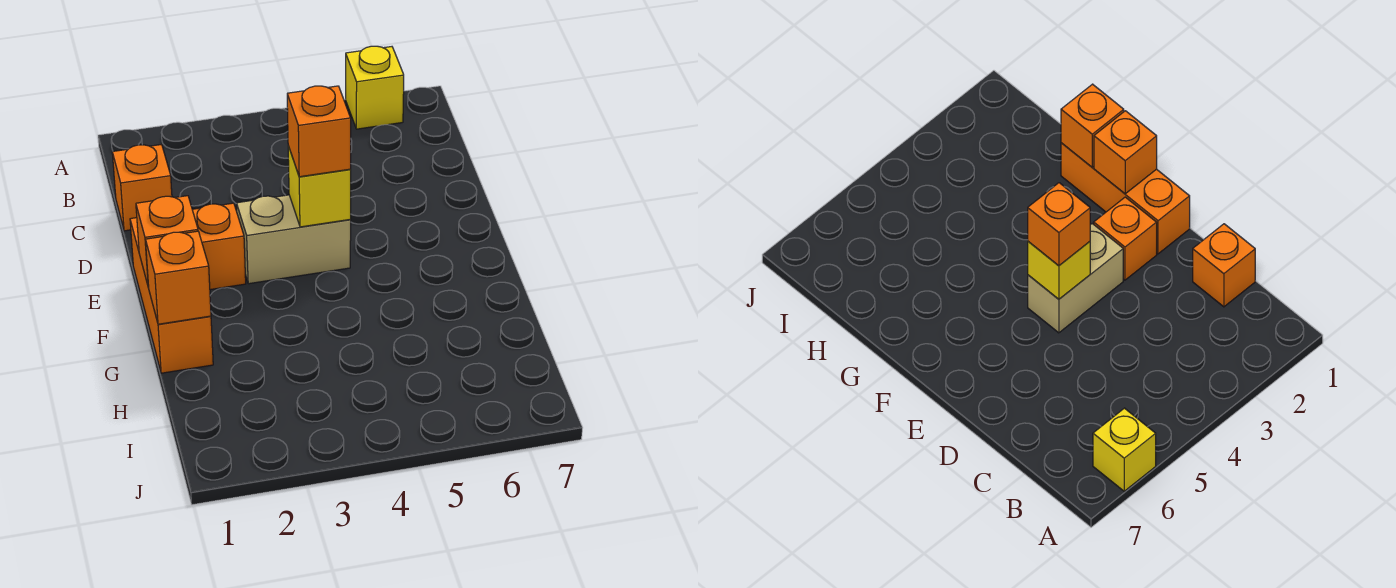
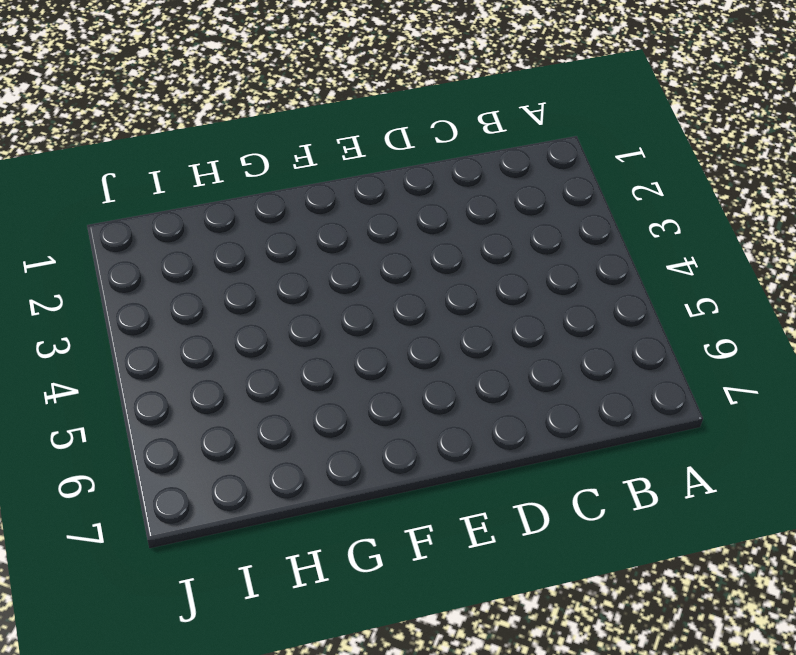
none -> yellow 1x1 brick [346,46,404,129]
none -> orange 1x1 brick [112,145,172,231]

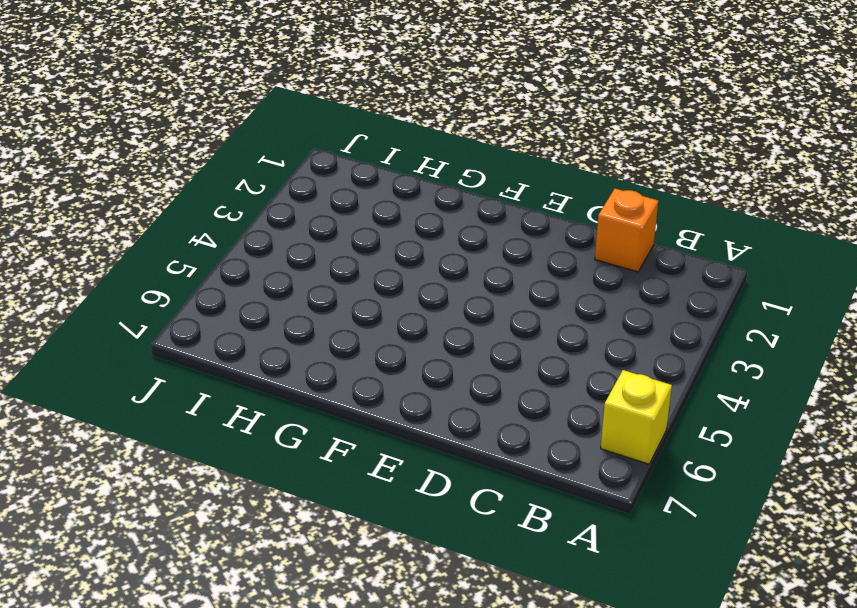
none -> orange 1x3 brick [130,218,213,373]
none -> orange 1x1 brick [192,203,246,290]

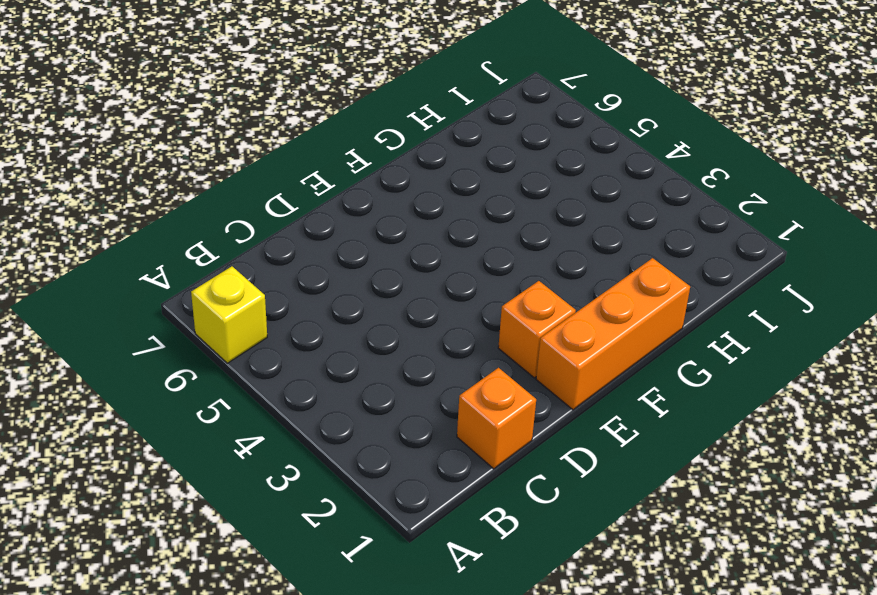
none -> tan 1x2 brick [236,195,351,284]
none -> yellow 1x1 brick [288,146,351,227]

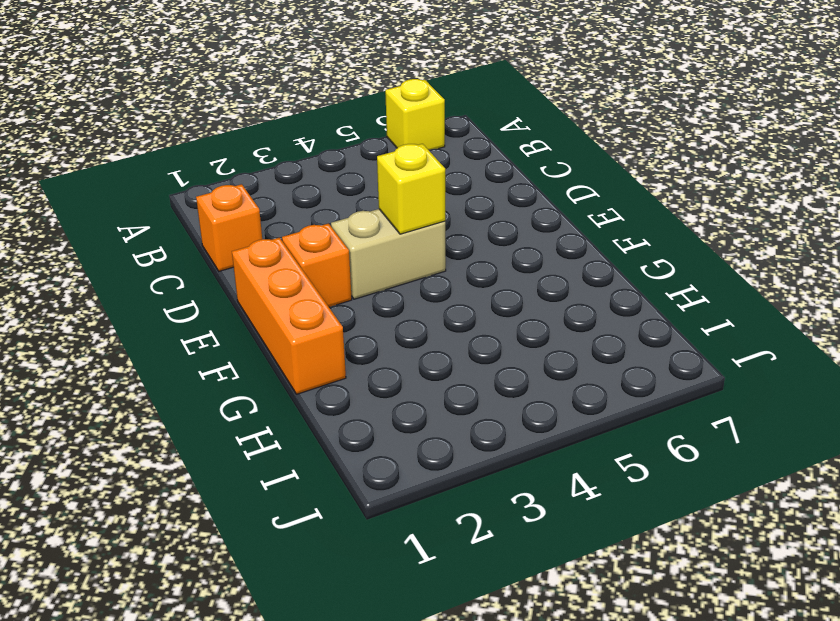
none -> orange 1x1 brick [136,196,198,287]
none -> orange 1x1 brick [145,231,211,324]

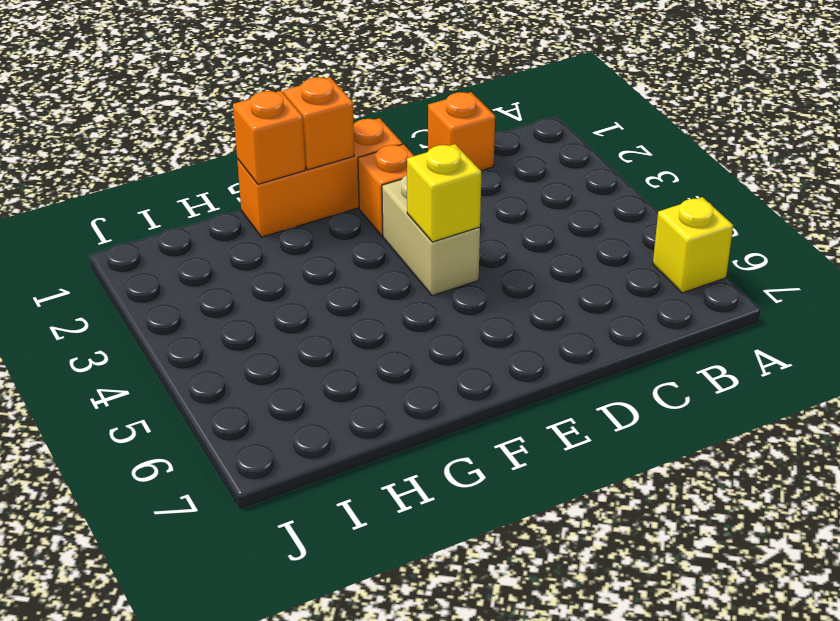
none -> orange 1x1 brick [287,86,351,177]

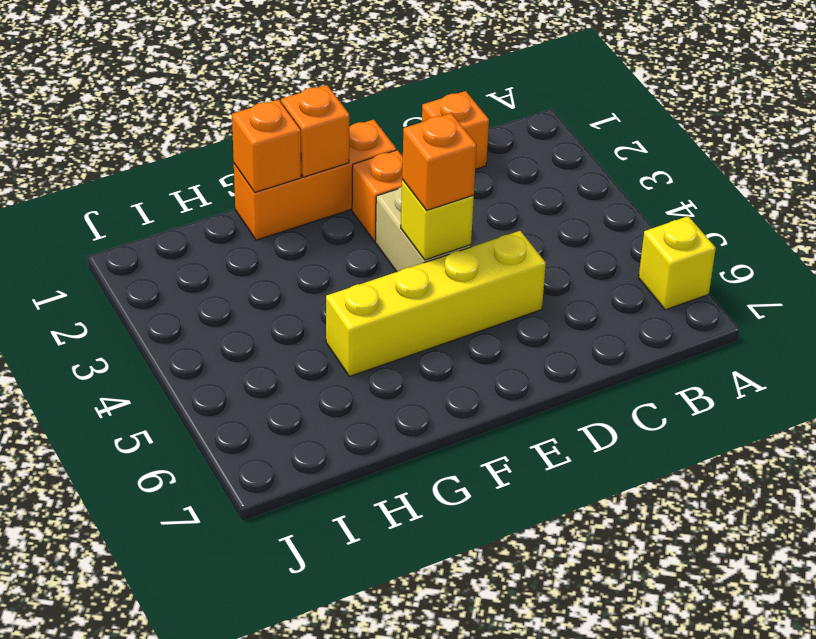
yellow 1x4 brick [326,231,546,376] -> none

